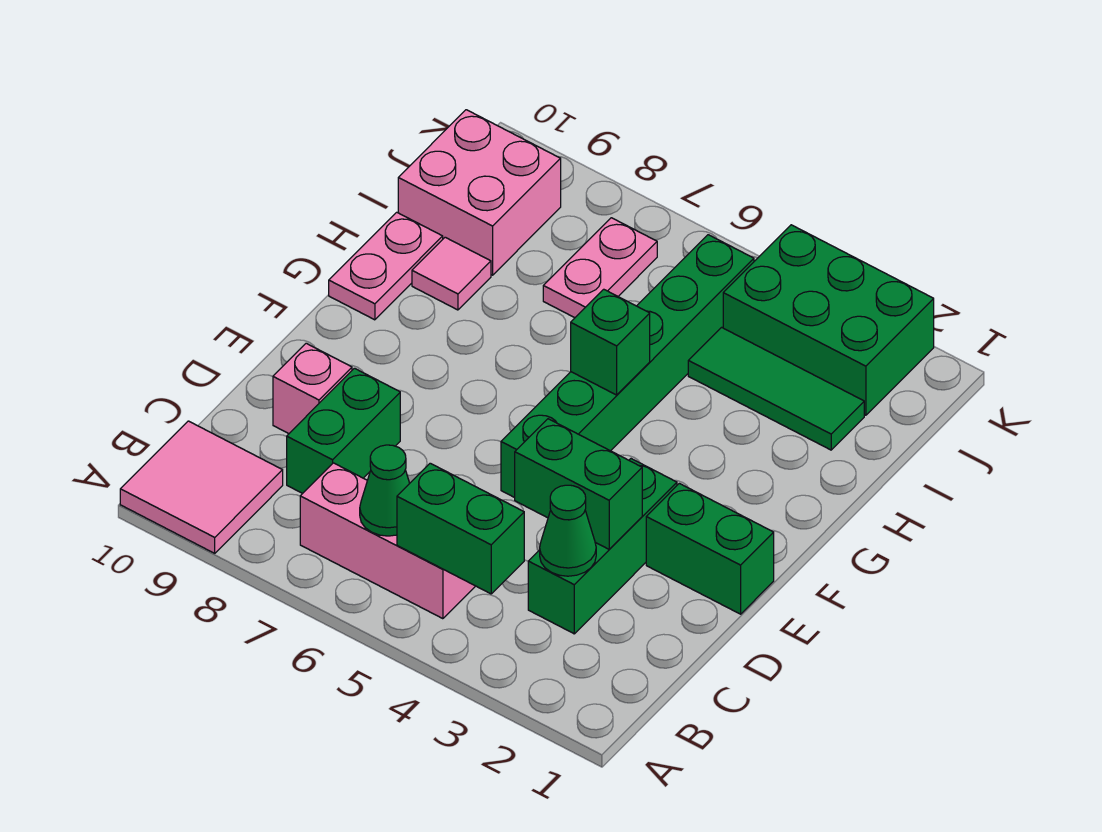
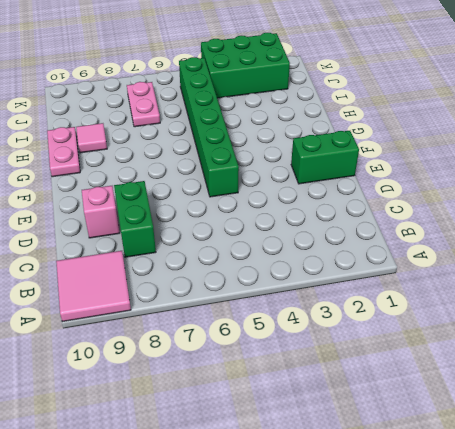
none -> pink 1x3 brick [300,463,475,619]
none -> green 1x3 brick [528,459,677,634]
none -> green 1x3 tile [688,327,864,450]

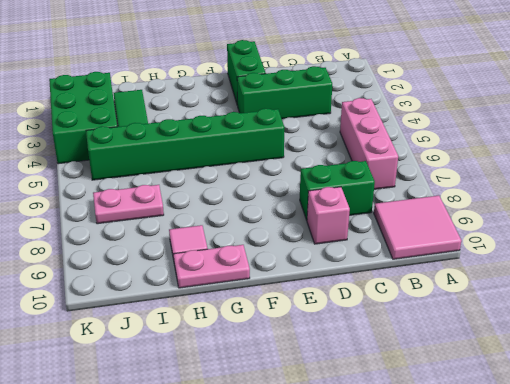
none -> pink 2x2 brick [398,110,561,275]
none -> green 1x2 brick [397,463,524,594]
none -> green 1x1 cone [360,445,410,536]

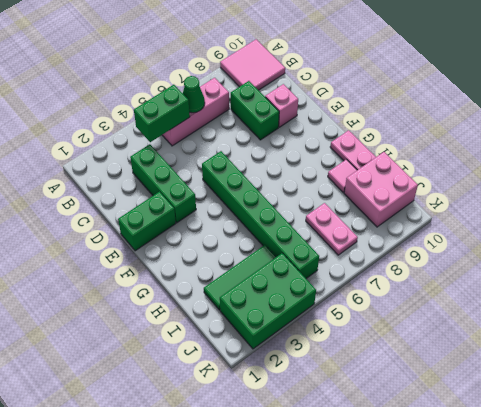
none -> green 1x1 cone [540,485,596,576]
none -> green 1x2 brick [515,419,642,549]
none -> green 1x1 brick [571,289,650,395]

